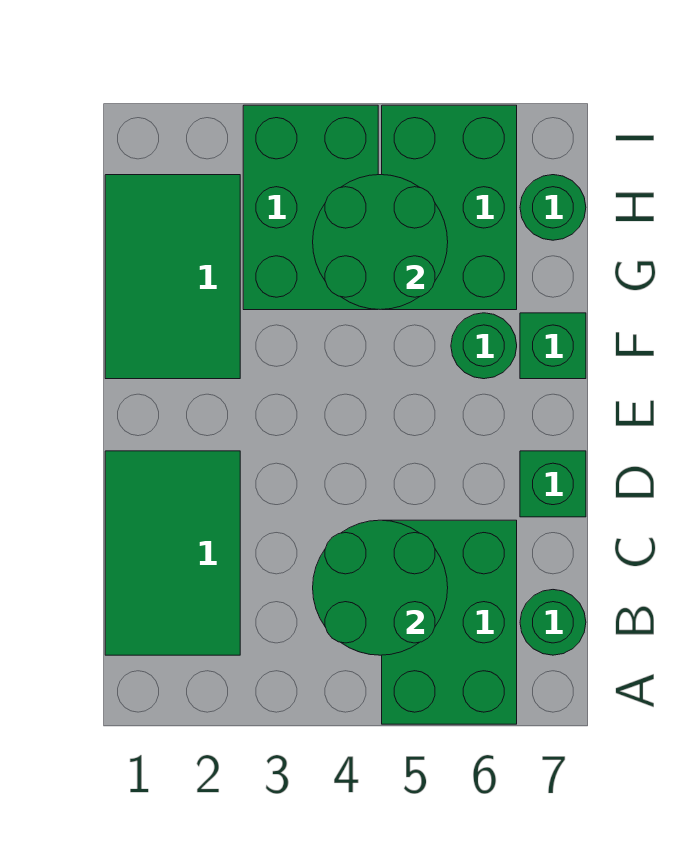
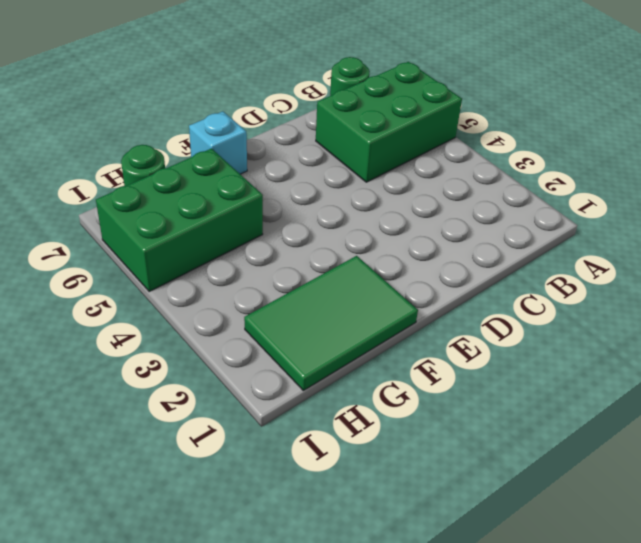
cyan 1x1 brick [189,111,247,174] -> green 1x1 brick [520,313,586,379]
none -> green 2x3 tile [105,451,240,655]
none -> green 1x1 brick [520,451,586,517]
none -> green 1x1 round brick [451,313,517,379]

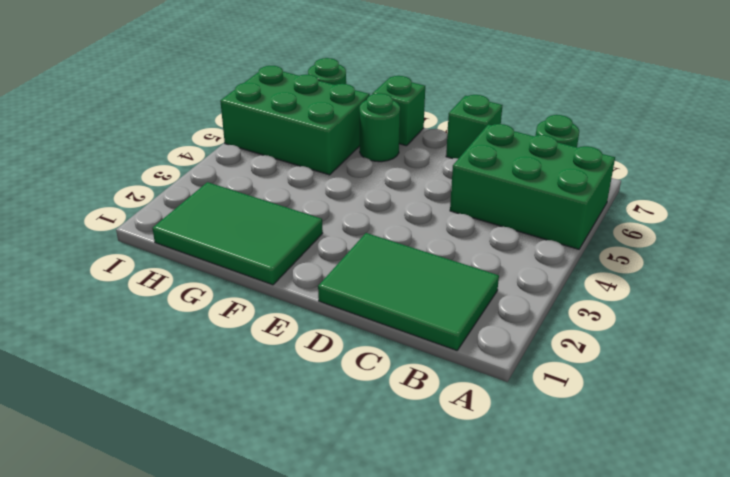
none -> green 2x3 brick [243,105,378,310]
none -> green 2x2 round brick [313,520,448,655]
none -> green 2x2 round brick [313,175,448,310]

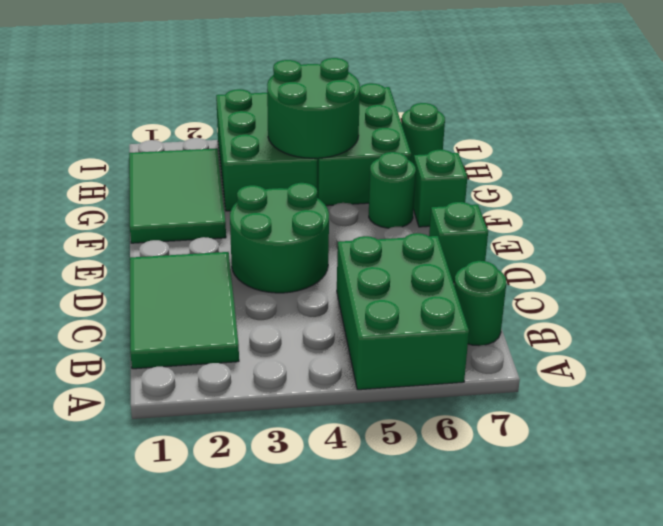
green 2x2 round brick [230,183,329,293] -> green 2x2 round brick moved to [313,520,448,655]

